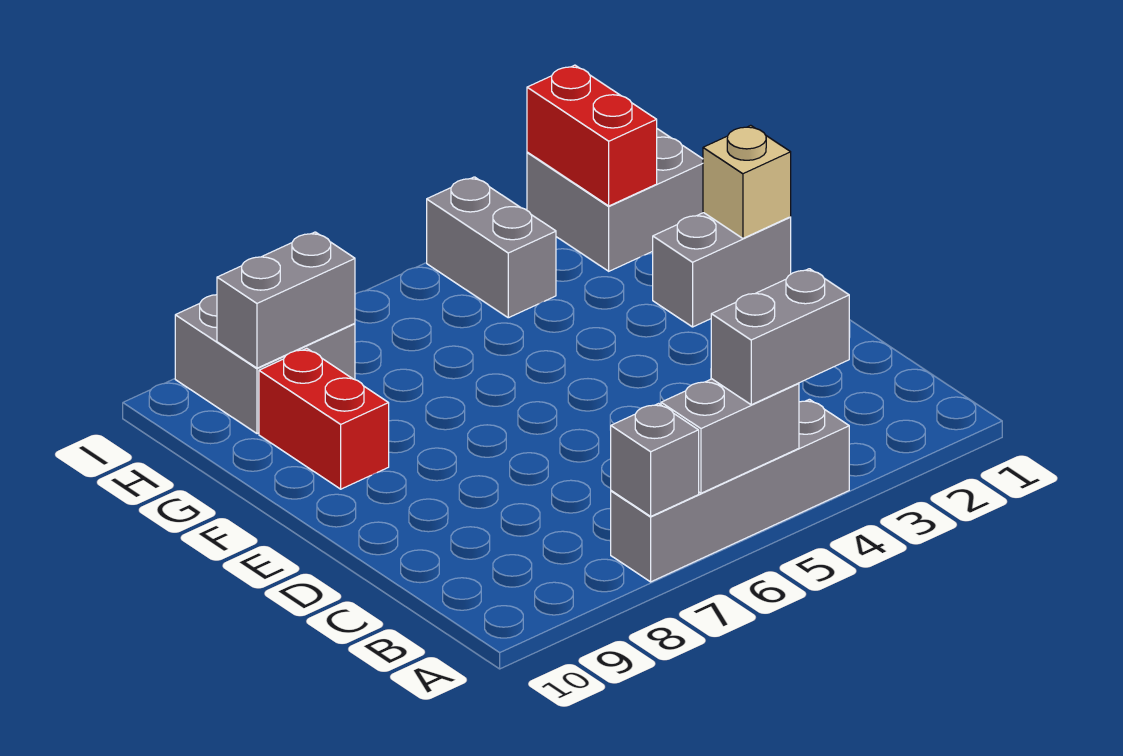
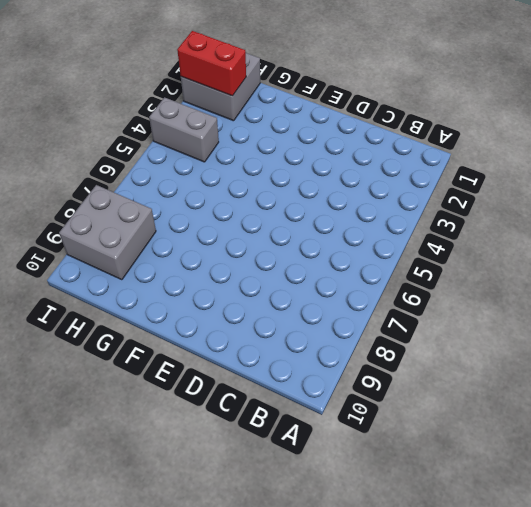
none -> grey 1x4 brick [611,399,849,582]
none -> grey 1x2 brick [653,213,791,327]
none -> red 1x2 brick [259,348,389,489]

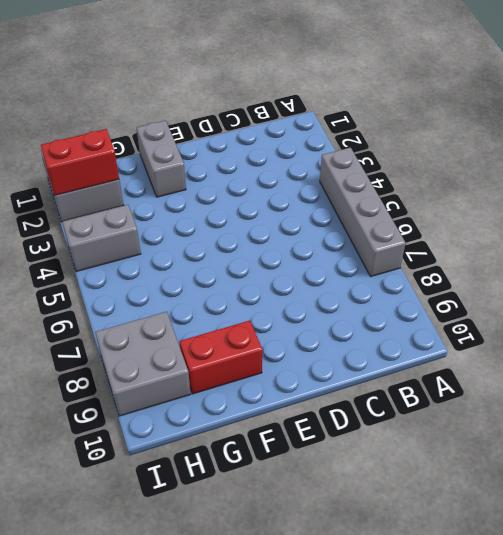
none -> grey 1x2 brick [661,379,799,493]
none -> grey 1x1 brick [611,404,699,516]
none -> tan 1x1 brick [703,125,791,238]

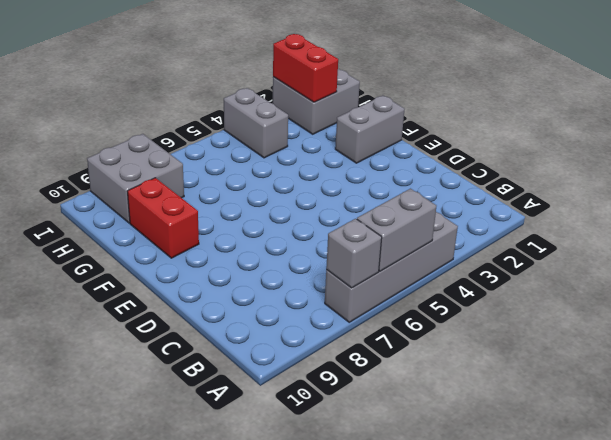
none -> tan 1x1 brick [703,125,791,238]
none -> grey 1x2 brick [217,232,355,368]
none -> grey 1x2 brick [711,269,849,405]

